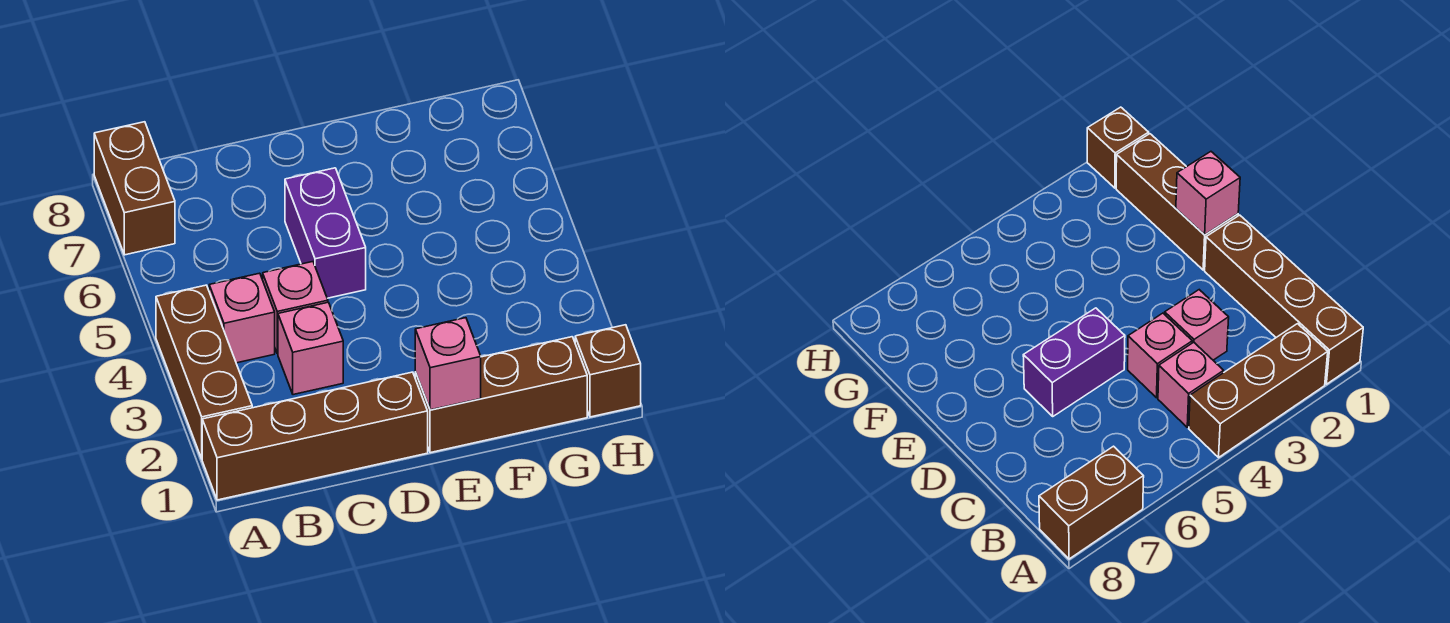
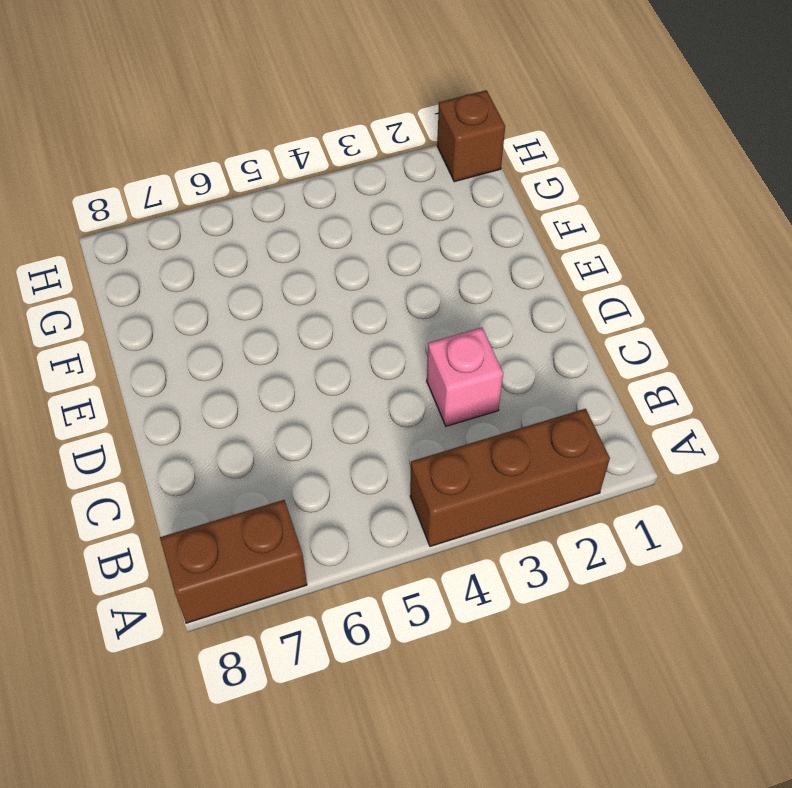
none -> brown 1x4 brick [202,372,428,500]
none -> pink 1x1 brick [209,273,275,363]

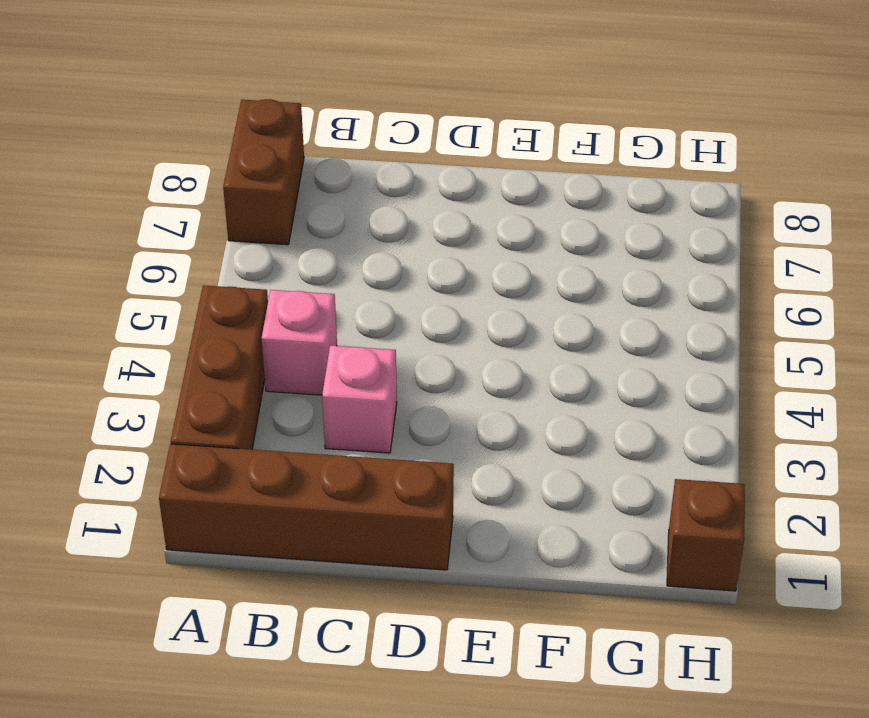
none -> pink 1x1 brick [263,262,328,354]
none -> purple 1x2 brick [285,168,366,298]

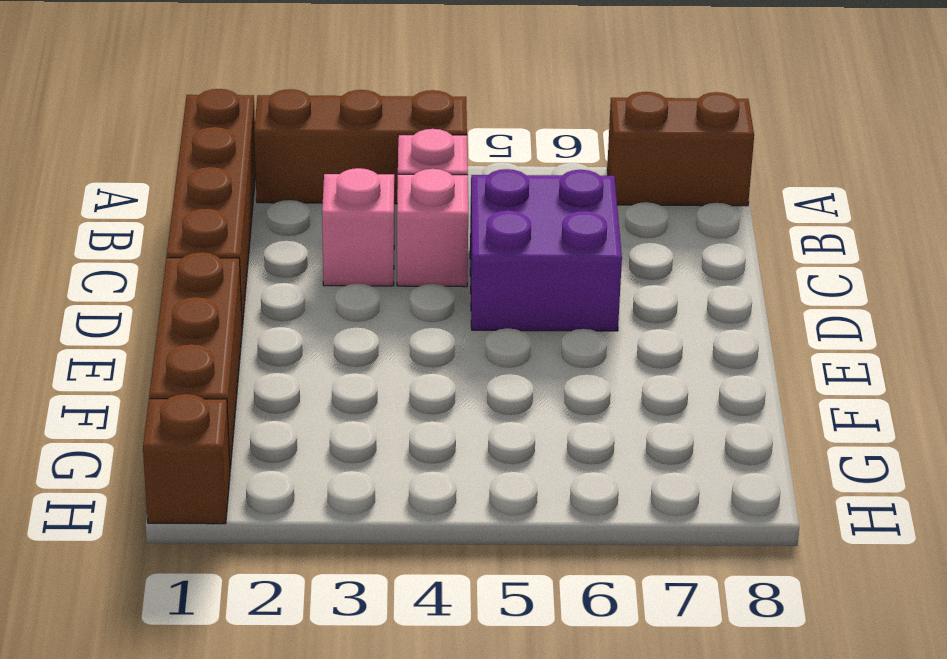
purple 2x2 brick [470,169,622,331] -> purple 1x2 brick [285,168,366,298]
none -> pink 1x1 brick [415,318,481,410]

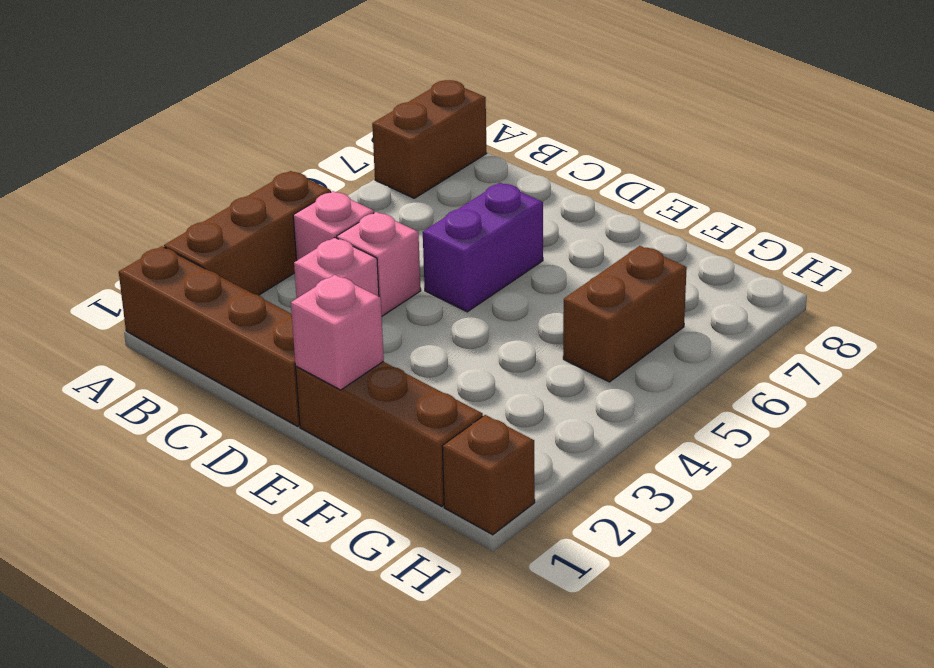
brown 1x2 brick [563,246,687,382] -> none

